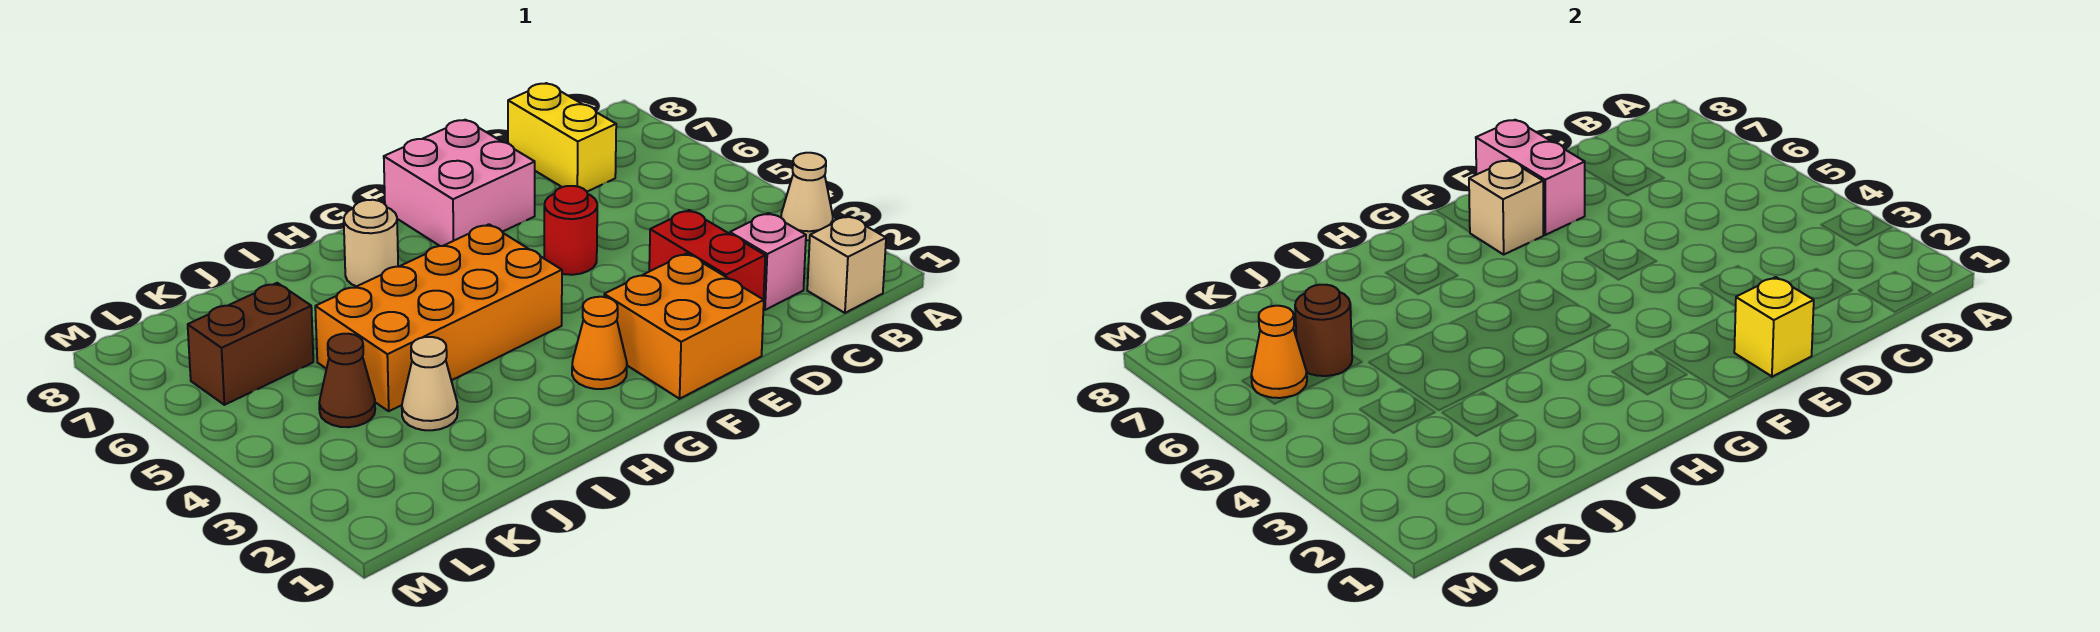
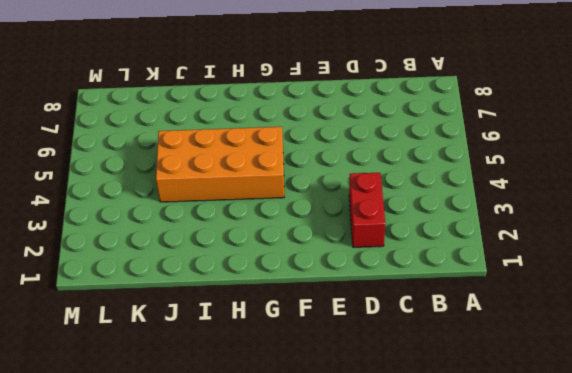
none -> tan 1x1 cone [781,153,833,240]
none -> tan 1x1 brick [807,216,886,313]
none -> pink 1x1 brick [730,213,806,310]

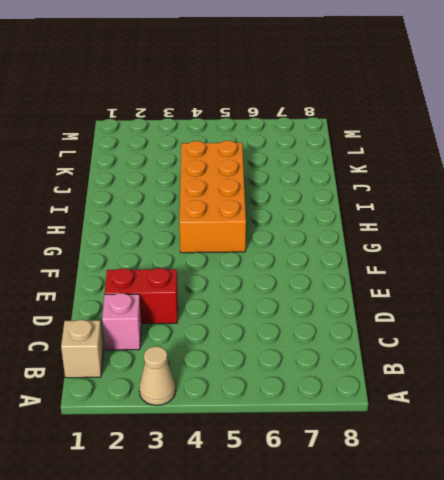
none -> yellow 1x2 brick [508,83,616,192]
none -> orange 2x2 brick [604,253,764,399]
none -> red 1x1 round brick [544,186,597,275]

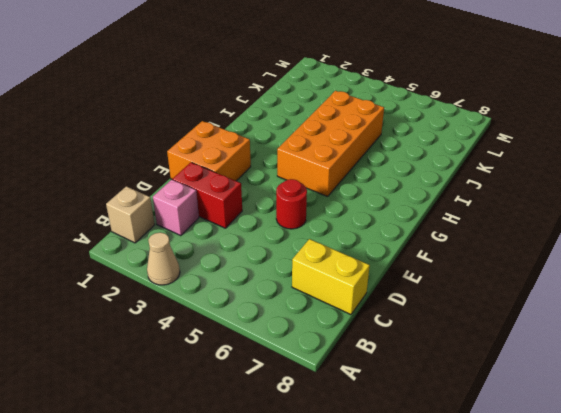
none -> pink 2x2 brick [384,120,535,246]
none -> orange 1x1 cone [572,297,627,389]
none -> tan 1x1 round brick [344,200,398,287]

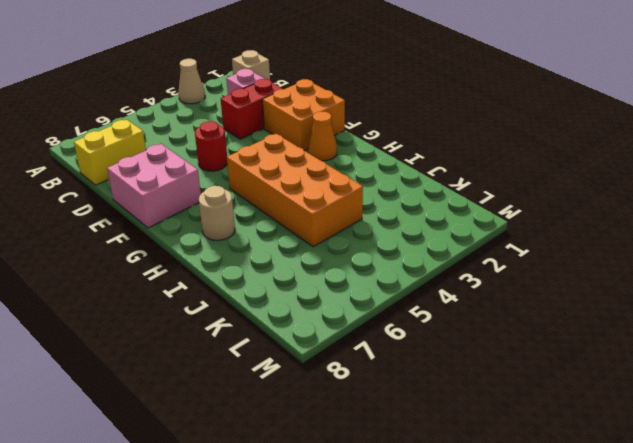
none -> tan 1x1 cone [402,337,458,430]
none -> brown 1x1 cone [319,334,375,427]
none -> brown 1x2 brick [188,283,313,405]

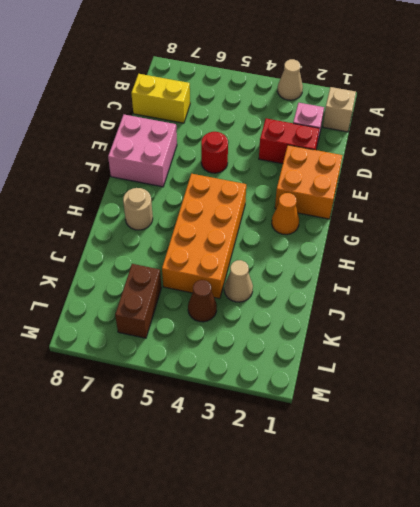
none -> yellow 1x1 brick [1734,277,1814,377]
none -> pink 1x2 brick [1476,120,1585,235]
none -> tan 1x1 brick [1469,160,1544,254]

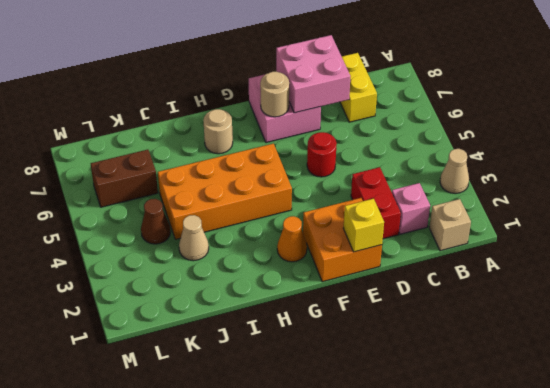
pink 2x2 brick [276,35,351,113] -> pink 1x2 brick [1476,120,1585,235]
tan 1x1 round brick [260,72,289,117] -> tan 1x1 brick [1469,160,1544,254]
none -> brown 1x1 round brick [1295,285,1352,376]
none -> orange 1x1 cone [1251,306,1307,398]

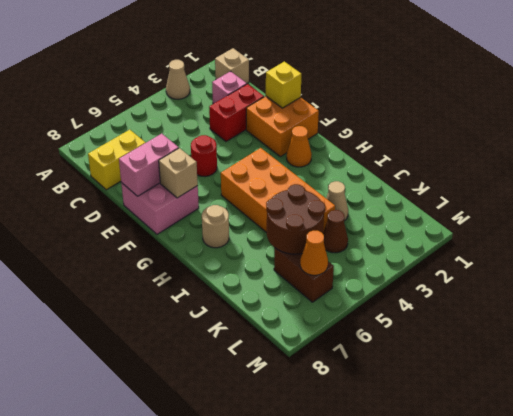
brown 2x2 round brick [266,184,325,254] -> brown 1x1 round brick [1295,285,1352,376]

